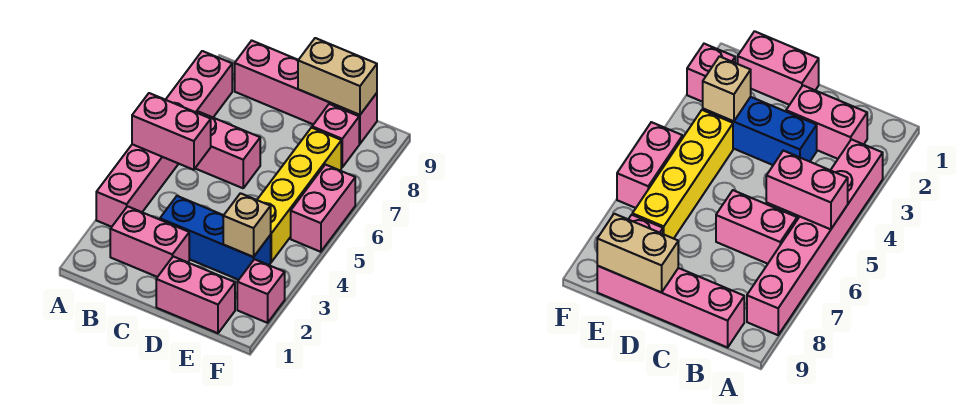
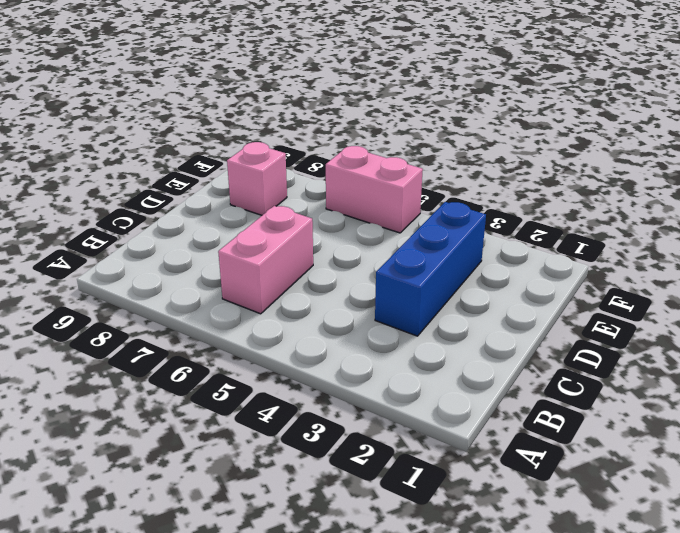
none -> pink 1x6 brick [96,51,232,227]
none -> pink 1x2 brick [110,206,189,277]
none -> pink 1x4 brick [235,41,377,144]

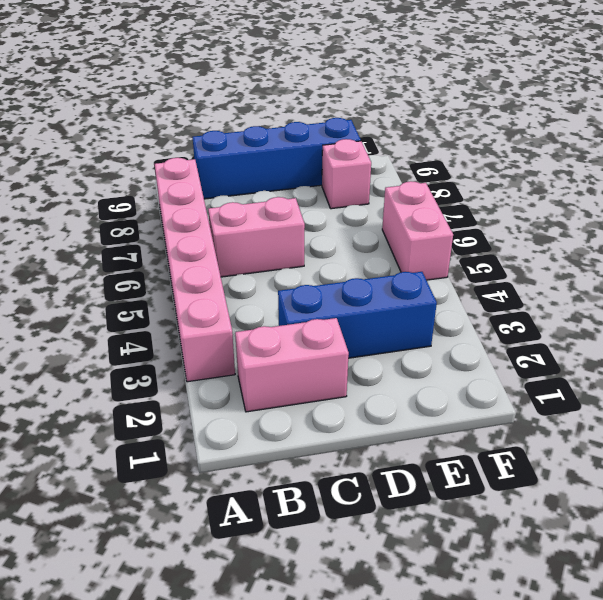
blue 1x4 brick [193,118,361,199] -> pink 1x4 brick [235,41,377,144]
none -> pink 1x2 brick [156,256,235,333]
none -> yellow 1x4 brick [257,128,341,262]
none -> pink 1x1 brick [237,259,285,323]

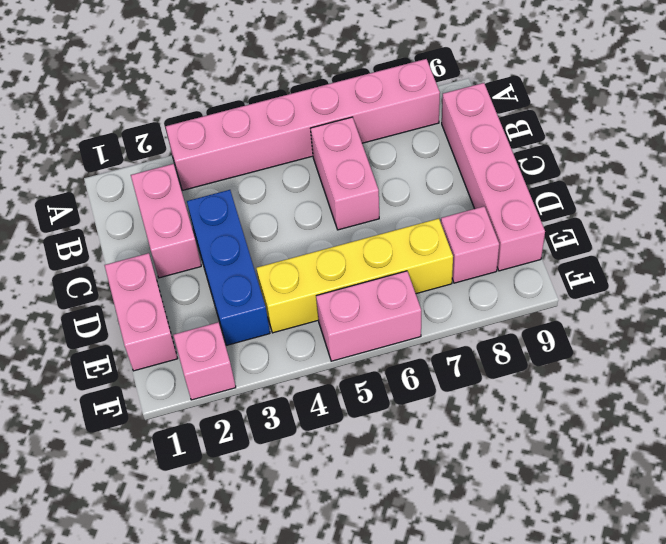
none -> pink 1x2 brick [132,93,211,170]
none -> tan 1x2 brick [298,38,377,115]
none -> tan 1x1 brick [223,193,271,257]

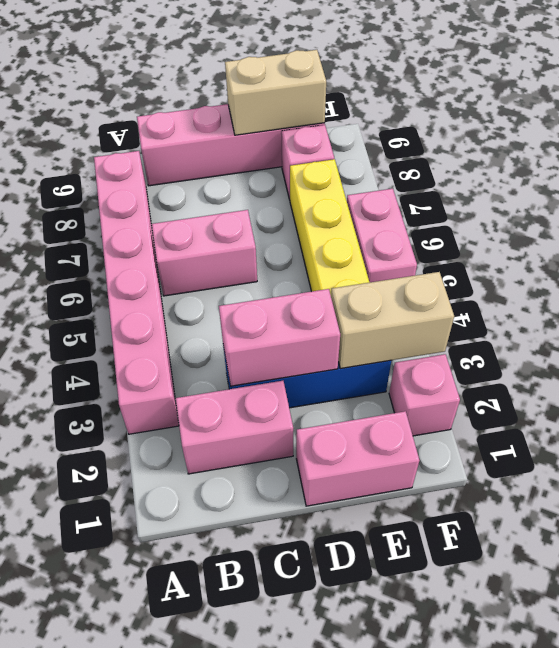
pink 1x2 brick [219,289,340,386] -> pink 1x2 brick moved to [132,93,211,170]
tan 1x2 brick [331,272,454,368] -> tan 1x1 brick [223,193,271,257]

